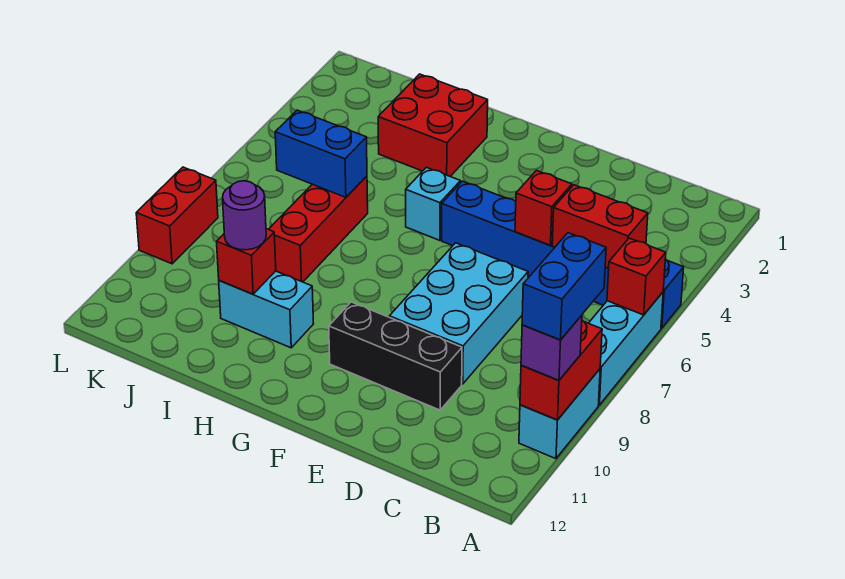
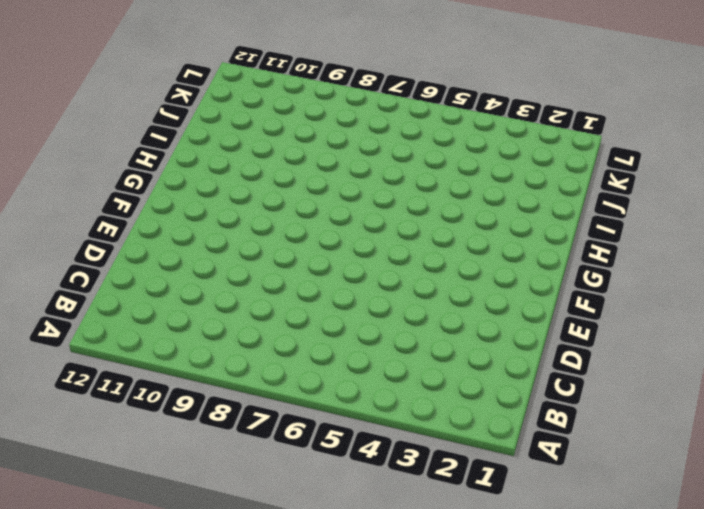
none -> blue 1x6 brick [442,181,684,328]
none -> cyan 1x3 brick [589,292,663,405]
none -> cyan 1x2 brick [519,369,600,459]

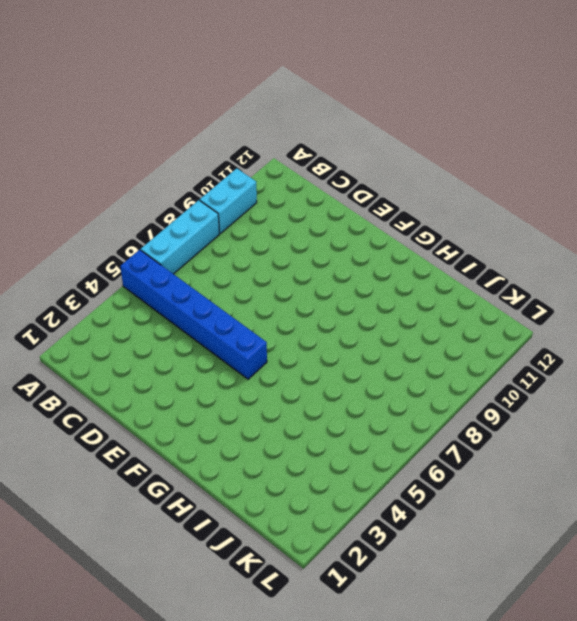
none -> cyan 2x3 brick [389,243,528,384]
none -> black 1x3 brick [329,302,462,410]
none -> cyan 1x1 brick [406,167,461,240]

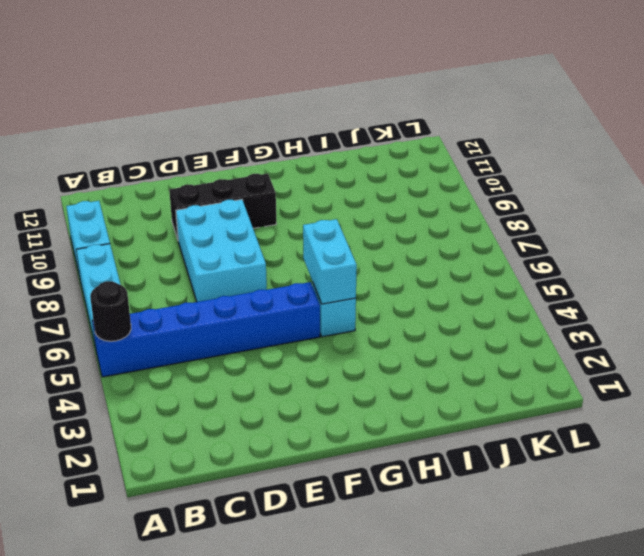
black 1x1 round brick [90,281,131,341] -> none
cyan 1x2 brick [303,219,357,304] -> cyan 1x2 brick turned to [219,271,314,348]
none -> red 2x2 brick [378,74,488,176]
none -> red 1x3 brick [269,176,368,282]
none -> red 1x2 brick [136,167,218,264]

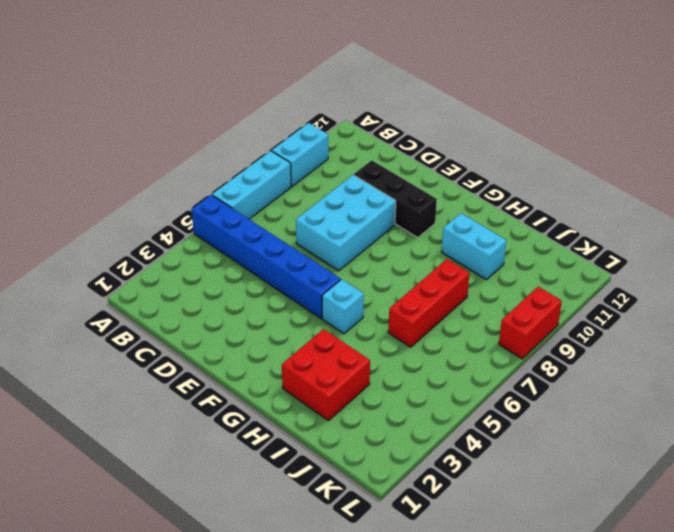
none -> red 1x1 brick [607,238,666,315]
none -> red 1x2 brick [520,321,602,420]
none -> red 1x2 brick [552,185,648,268]

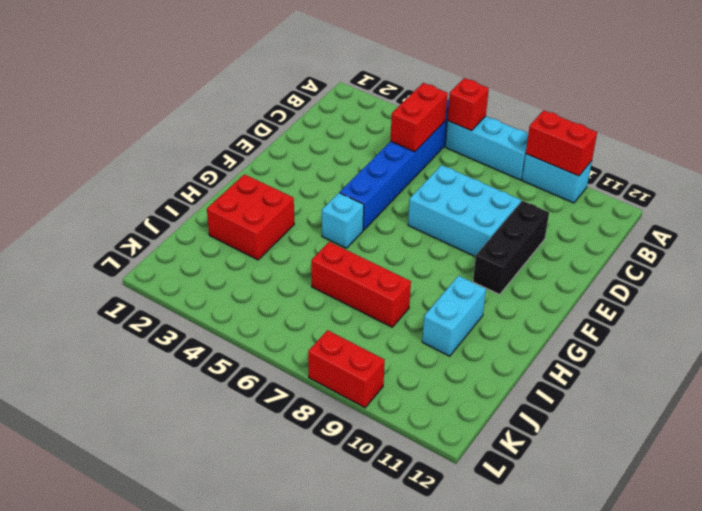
none -> red 1x1 brick [515,171,572,245]
none -> blue 1x2 brick [275,110,367,197]
none -> red 1x1 brick [217,229,276,294]

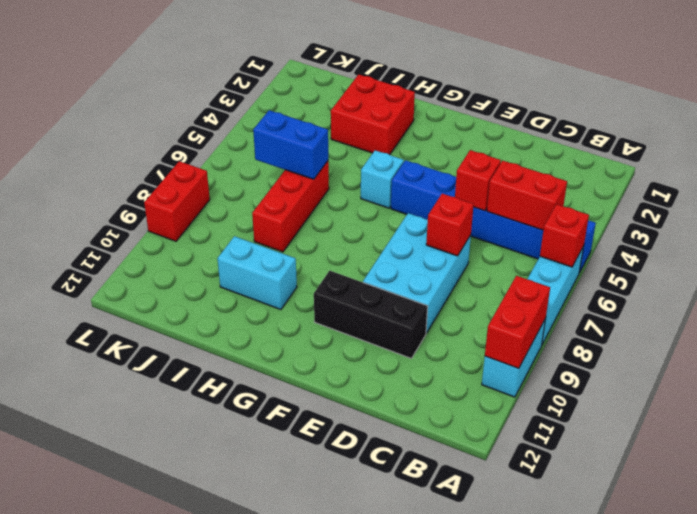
red 1x1 brick [426,194,474,256] -> red 1x1 brick moved to [217,229,276,294]
none -> purple 1x1 brick [521,315,582,380]
none -> purple 1x1 round brick [223,181,266,250]
none -> blue 1x2 brick [522,233,606,340]

